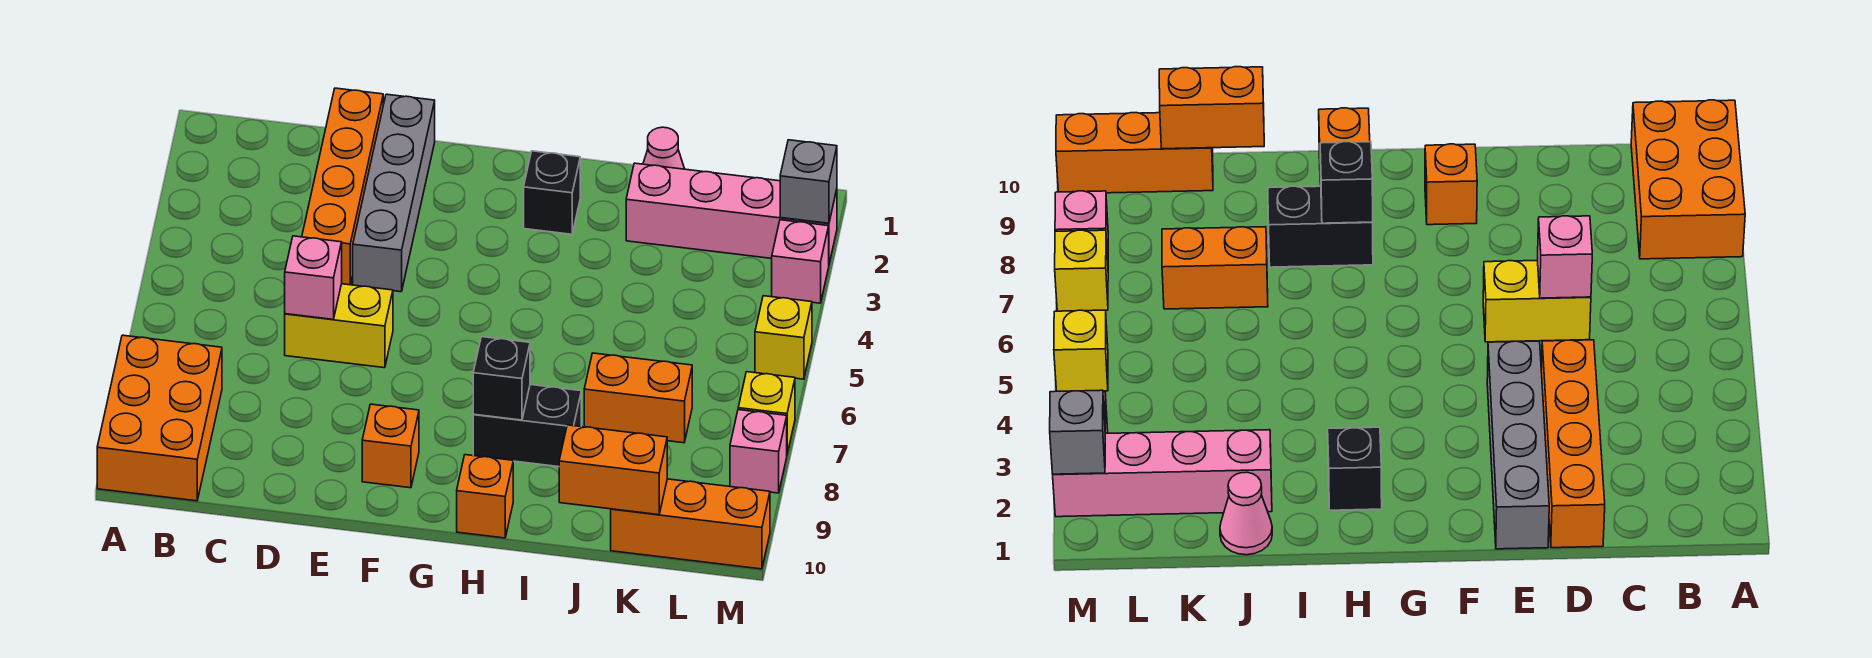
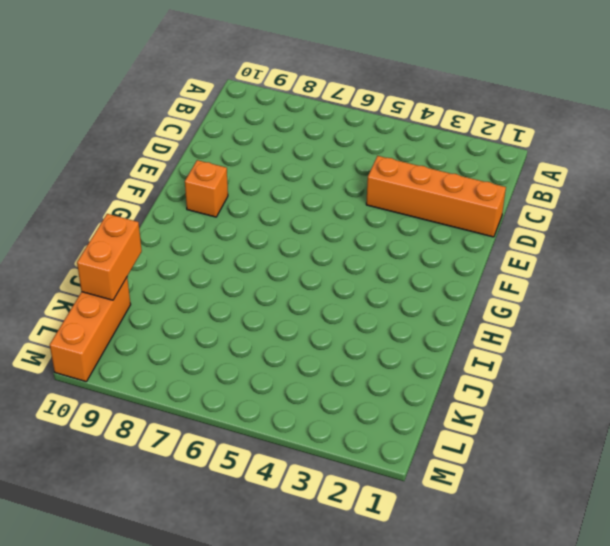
none -> orange 2x3 brick [97,335,222,501]
none -> yellow 1x2 brick [285,284,393,368]
none -> grey 1x4 brick [353,94,435,292]

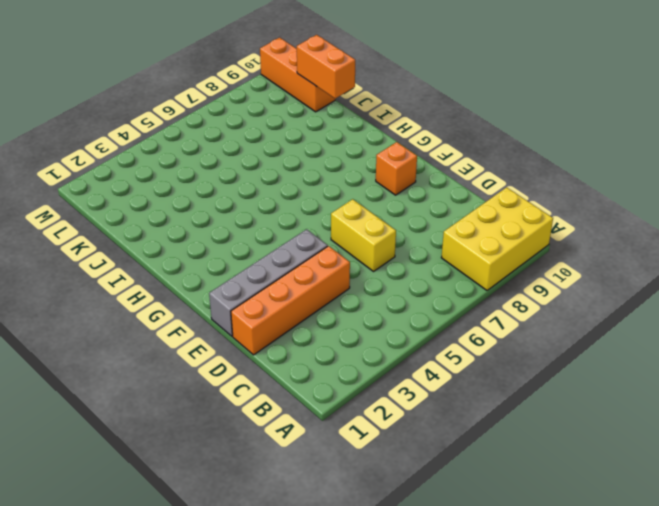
yellow 2x3 brick [441,187,553,290] -> orange 2x3 brick [97,335,222,501]
none -> black 1x1 brick [524,151,580,234]
none -> black 1x2 brick [473,385,581,467]
none -> orange 1x1 brick [457,455,513,538]

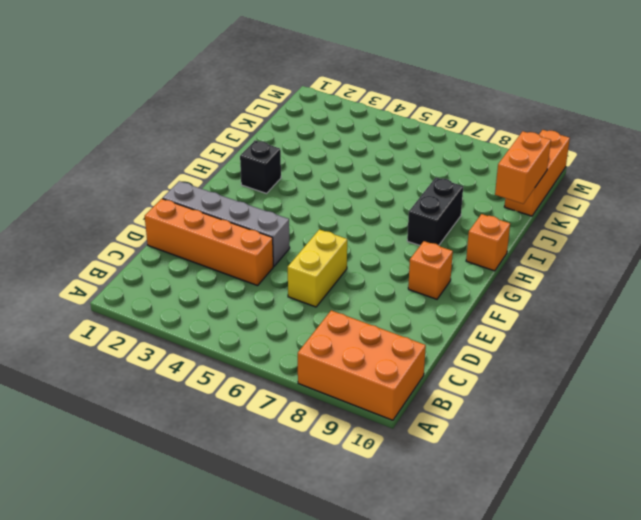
none -> pink 1x1 cone [643,127,684,169]
none -> pink 1x4 brick [626,163,837,263]
none -> orange 1x2 brick [584,353,692,443]

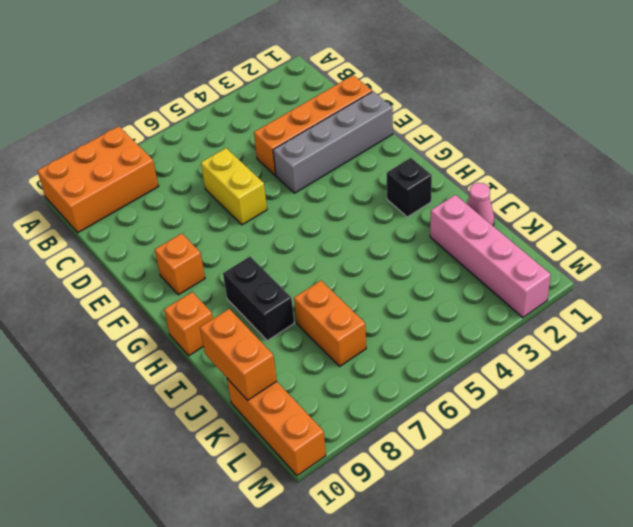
none -> pink 1x1 brick [772,220,829,303]
none -> yellow 1x1 brick [755,296,812,379]
none -> yellow 1x1 brick [738,372,795,453]

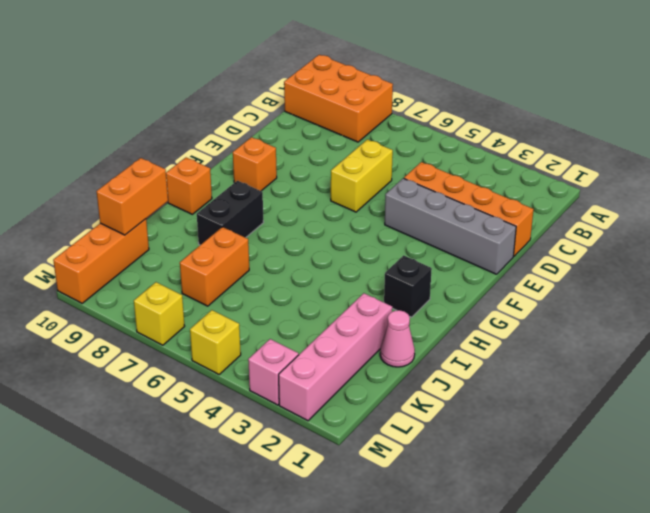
none -> pink 1x1 brick [730,410,787,493]
none -> pink 1x1 brick [285,236,342,319]
none -> black 1x1 brick [473,337,530,420]

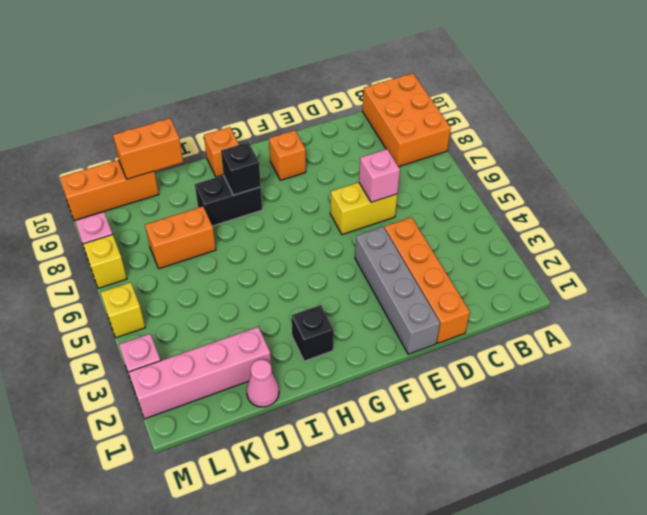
none -> grey 1x1 brick [780,140,837,223]

